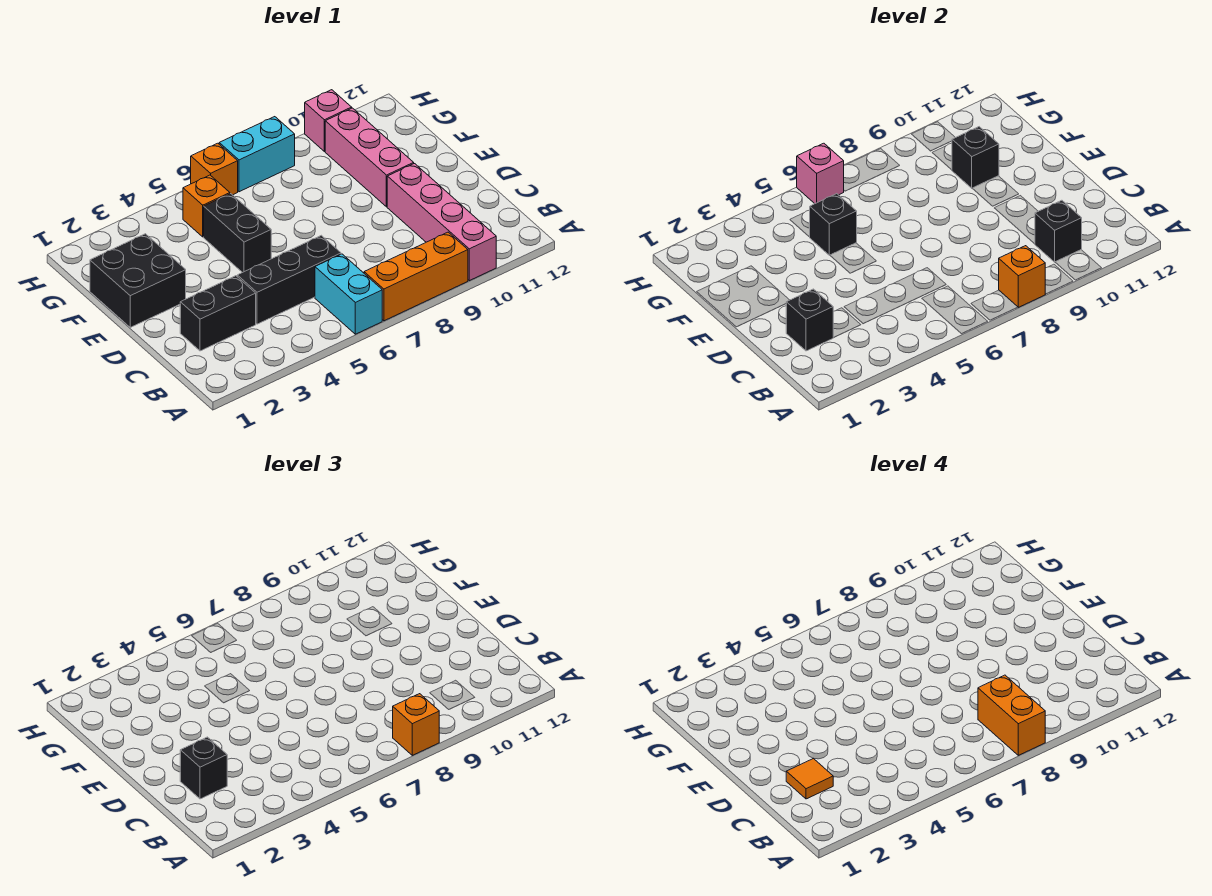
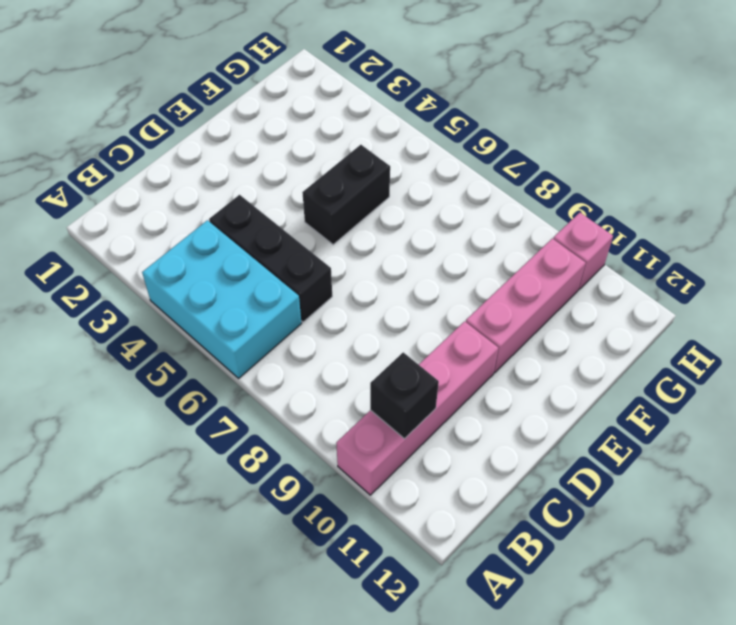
cyan 2x3 brick [142,220,301,378] -> cyan 1x2 brick [315,254,382,334]
none -> orange 1x3 brick [364,232,468,321]
none -> black 1x2 brick [180,276,256,351]
none -> black 2x2 brick [90,234,186,327]

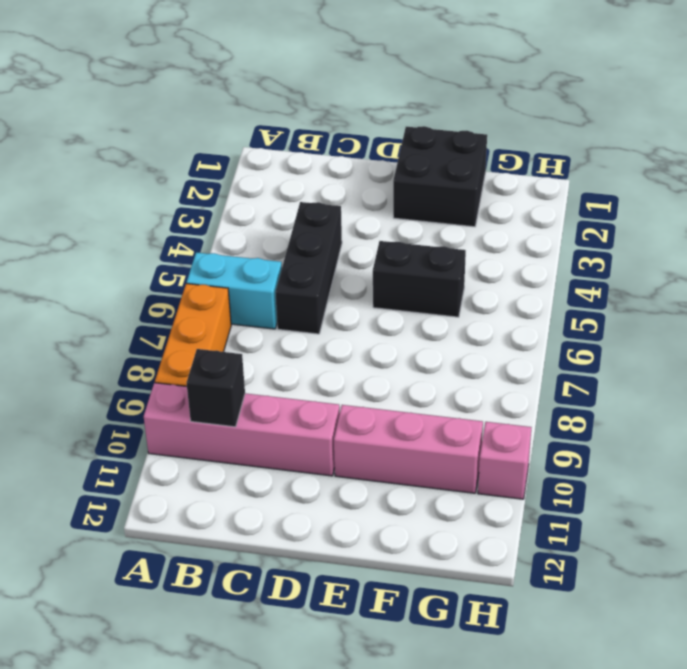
none -> black 1x2 brick [180,276,256,351]
none -> orange 1x1 brick [183,175,230,237]
none -> orange 1x1 brick [191,143,238,195]

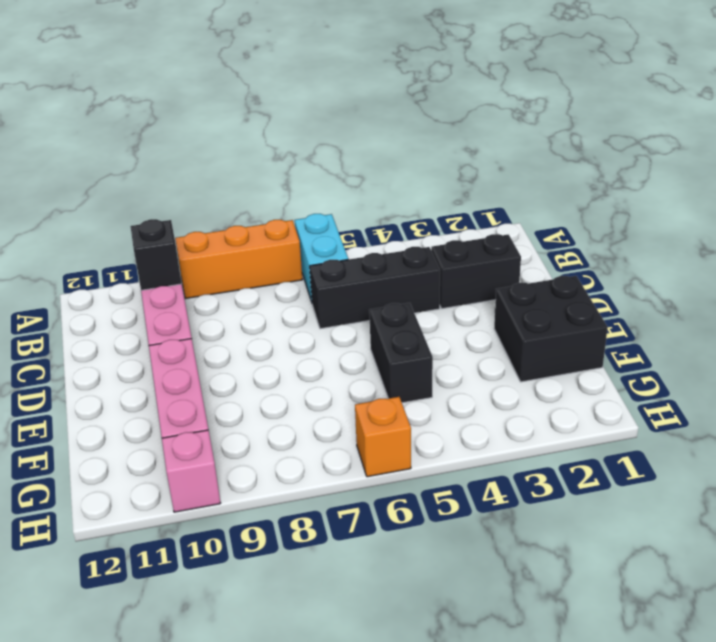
none -> orange 1x1 brick [183,175,230,237]
none -> cyan 1x2 brick [219,117,295,192]
none -> orange 1x1 brick [999,246,1045,307]

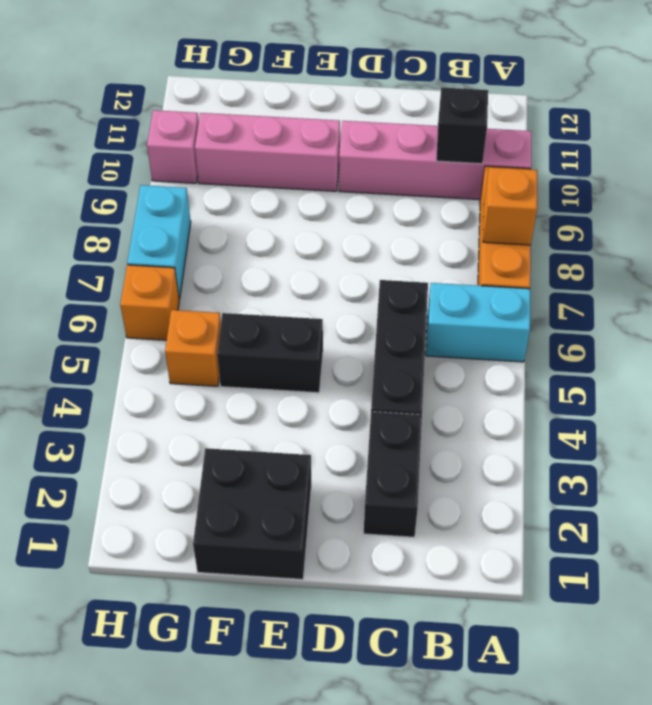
none -> black 1x1 brick [786,289,833,351]
none -> black 1x1 brick [810,194,857,255]
none -> black 1x1 brick [952,127,999,188]

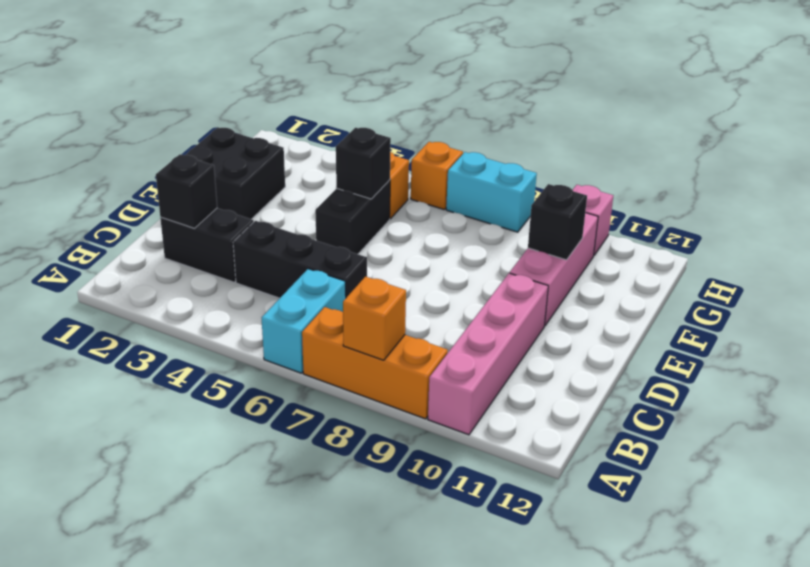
none -> black 1x1 brick [1035,200,1082,262]
none -> pink 1x1 brick [797,143,844,204]
none -> orange 1x1 brick [393,694,439,755]

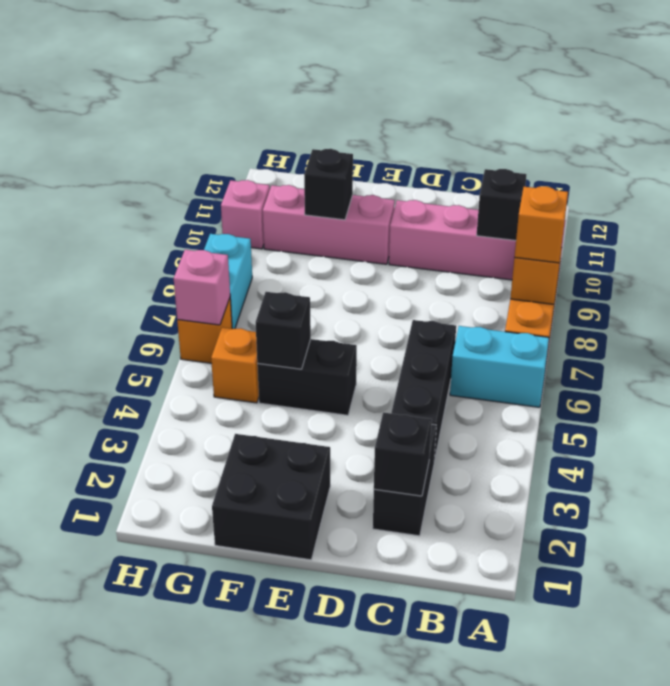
none -> black 1x1 brick [180,737,227,799]
none -> orange 1x2 brick [978,675,1045,755]
none -> orange 1x1 tile [786,758,833,799]

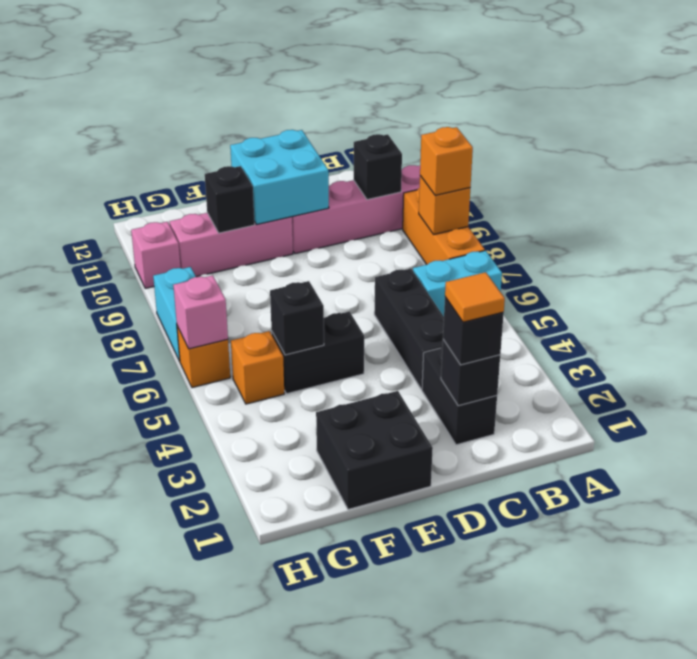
cyan 2x2 brick [230,130,329,225] -> none
none -> orange 1x2 brick [978,675,1045,755]

